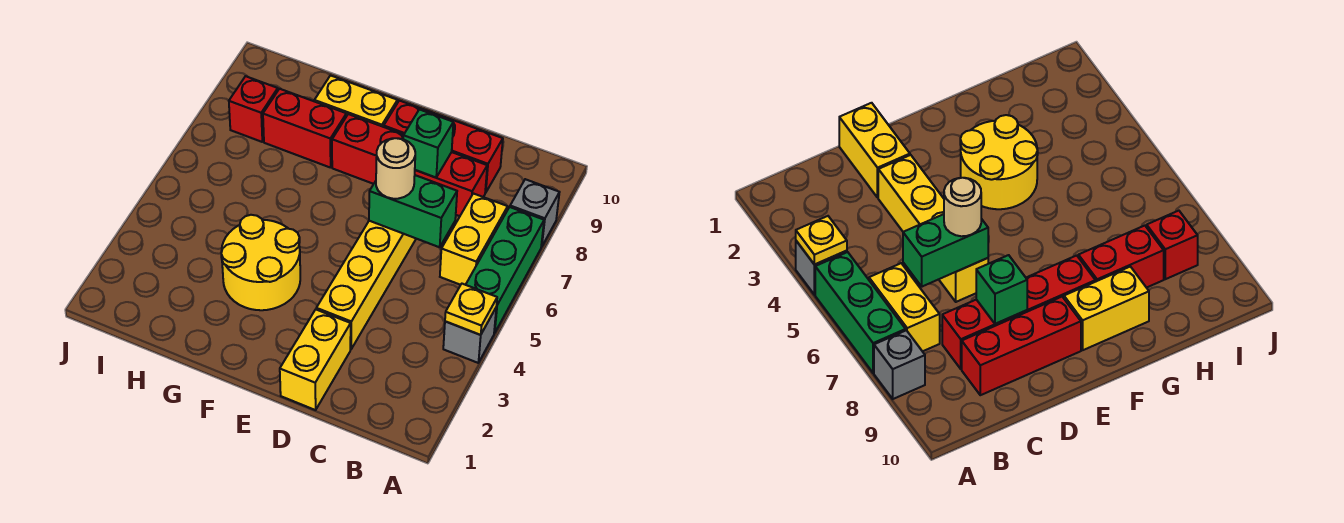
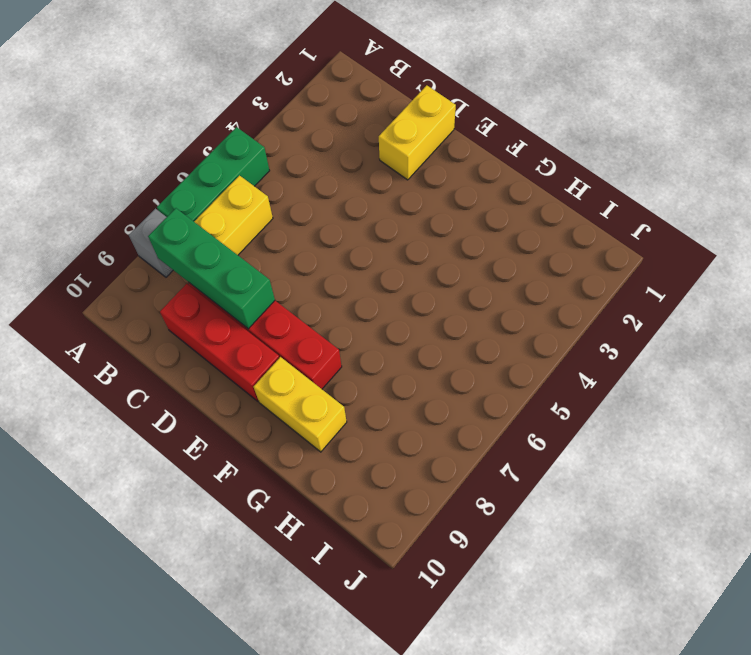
green 1x3 brick [148,208,275,329] -> green 1x1 brick [403,109,453,178]
none -> grey 1x1 brick [443,308,496,363]
none -> yellow 1x4 brick [316,221,416,349]
none -> yellow 2x2 round brick [221,215,300,310]

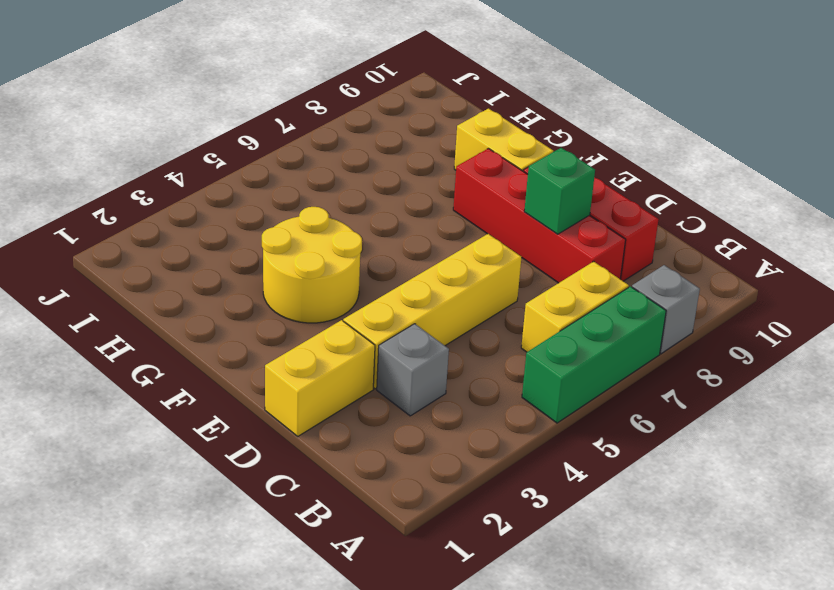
grey 1x1 brick [377,324,449,416] -> grey 1x1 brick moved to [443,308,496,363]
none -> red 1x2 brick [263,89,346,168]
none -> red 1x1 brick [229,76,278,142]
none -> yellow 1x1 plate [445,284,497,335]

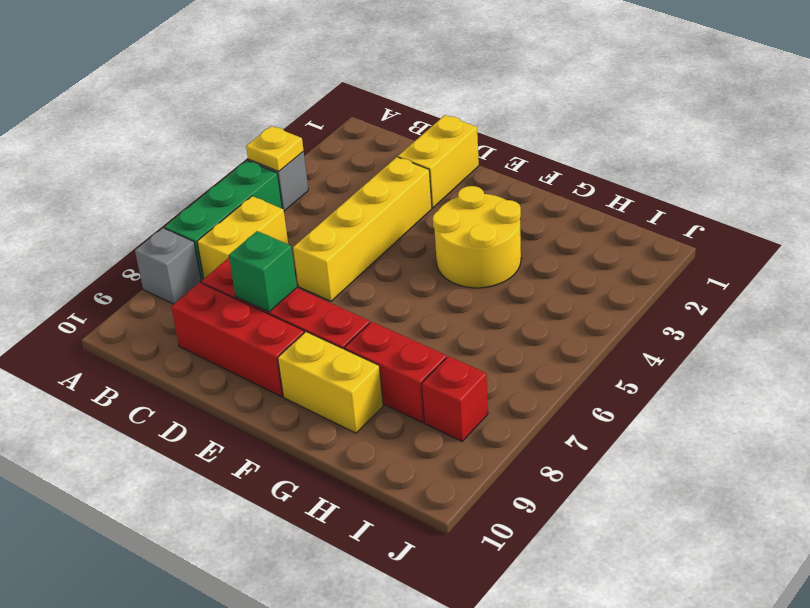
none -> green 1x2 brick [369,175,457,247]
none -> tan 1x1 round brick [376,138,415,199]

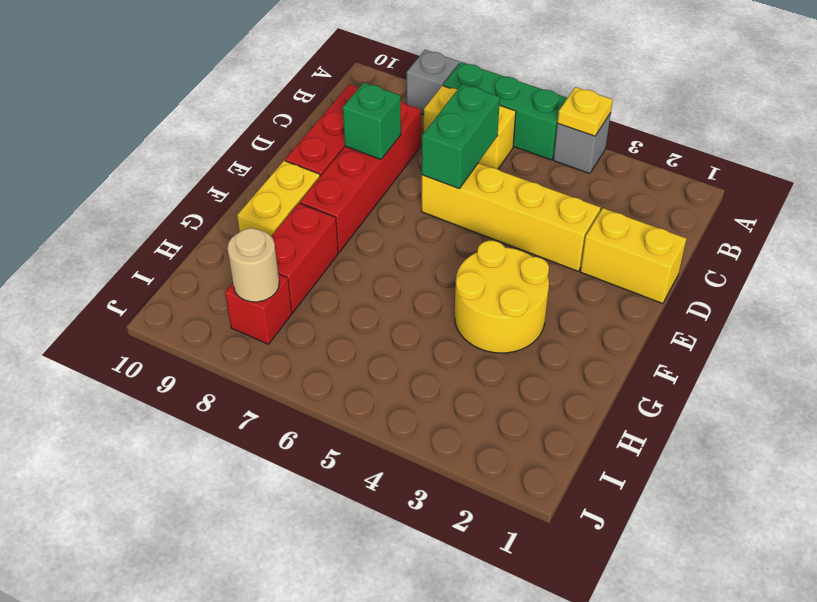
tan 1x1 round brick [227,228,279,302] -> tan 1x1 round brick moved to [376,138,415,199]

